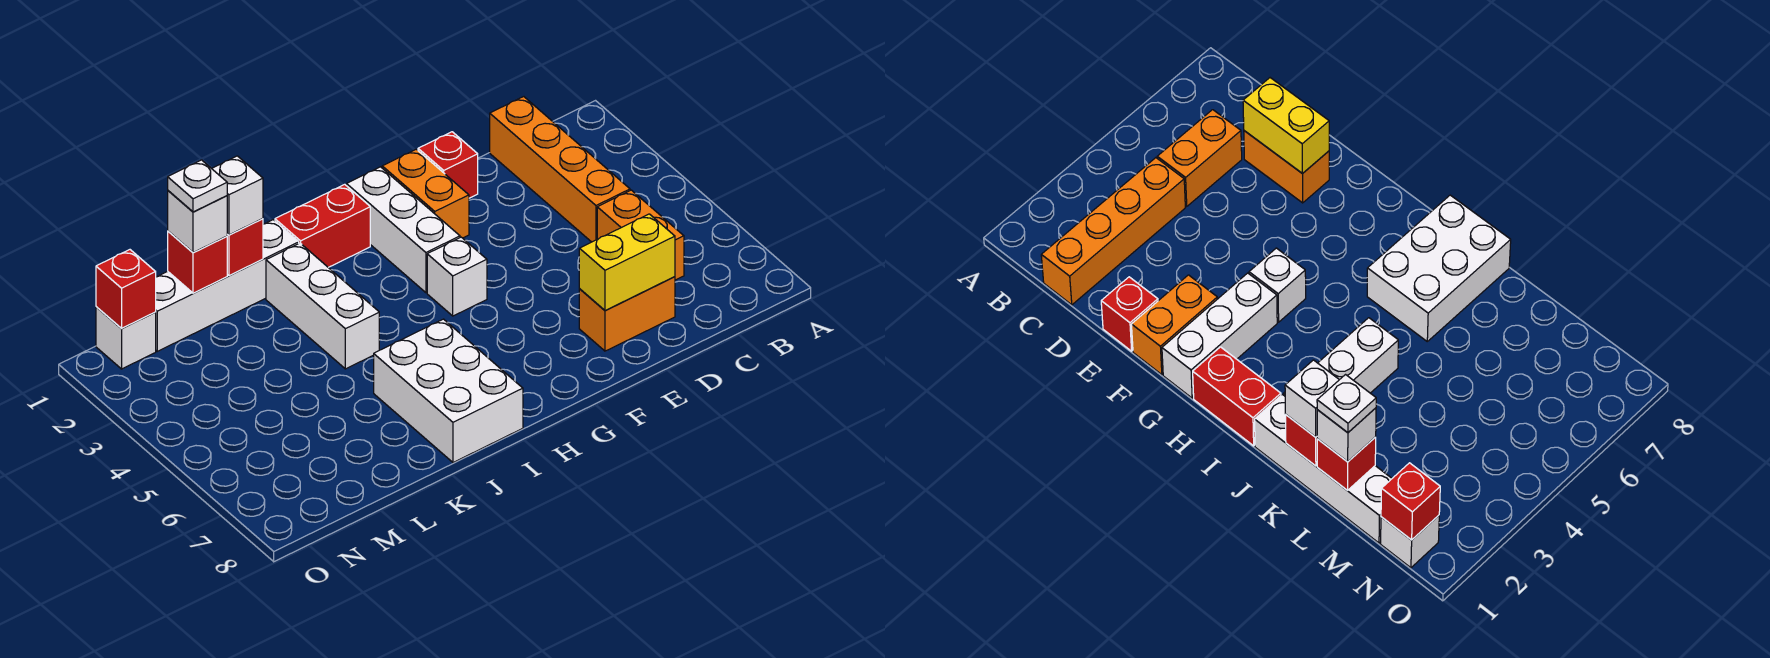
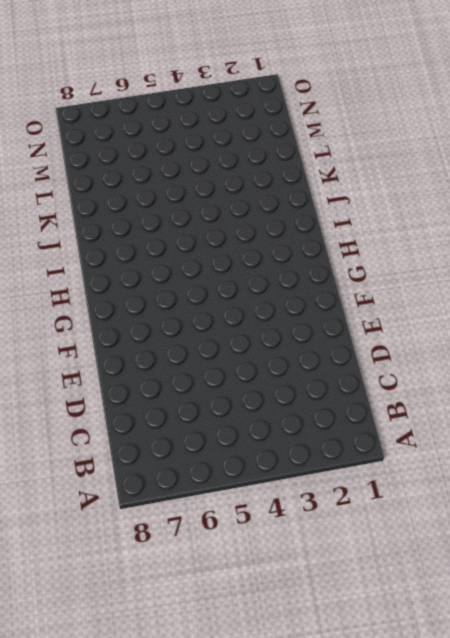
none -> orange 1x4 brick [490,97,630,242]
none -> orange 1x2 brick [597,190,684,280]
none -> orange 1x2 brick [579,277,675,351]

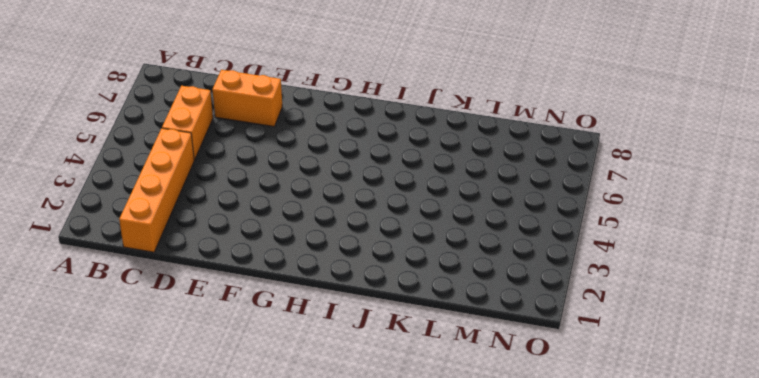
none -> red 1x1 brick [418,132,478,198]
none -> orange 1x2 brick [382,149,469,238]
none -> white 1x3 brick [347,167,460,293]

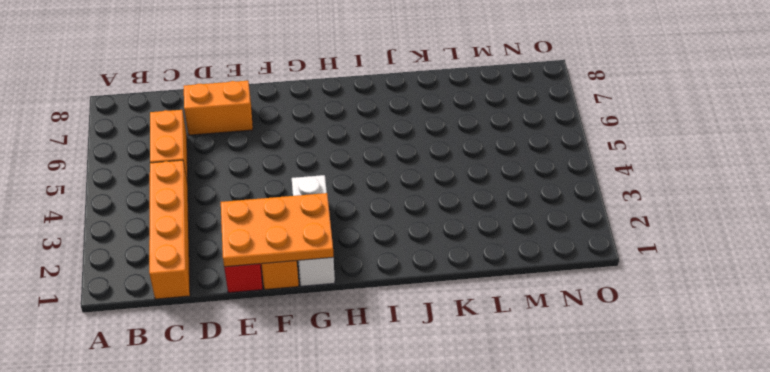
orange 2x3 plate [221,193,334,267] -> none
none -> white 1x1 brick [427,237,487,316]
none -> red 1x2 brick [275,184,370,267]
none -> white 2x3 brick [374,319,523,462]

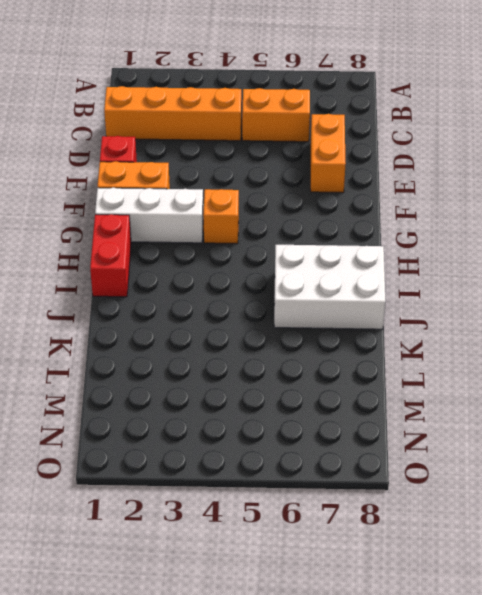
orange 1x1 brick [203,189,239,244] -> white 1x1 brick [427,237,487,316]
none -> white 1x4 brick [156,220,299,351]
none -> white 1x3 brick [266,243,379,369]
none -> white 1x1 brick [96,307,156,369]

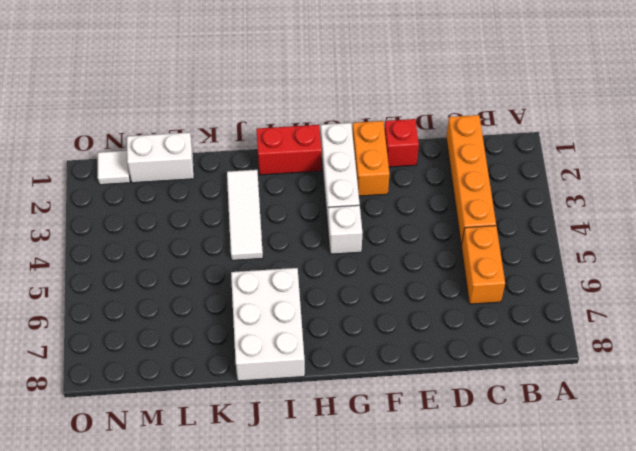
white 1x3 tile [227,170,263,260] -> white 1x3 brick [266,243,379,369]
white 1x2 brick [127,133,194,183] -> white 1x4 brick [156,220,299,351]
white 1x1 tile [98,151,130,185] -> white 1x1 brick [96,307,156,369]
none -> orange 1x2 brick [579,277,675,351]
none -> yellow 1x2 brick [579,214,675,311]
none -> red 1x1 brick [227,219,263,276]

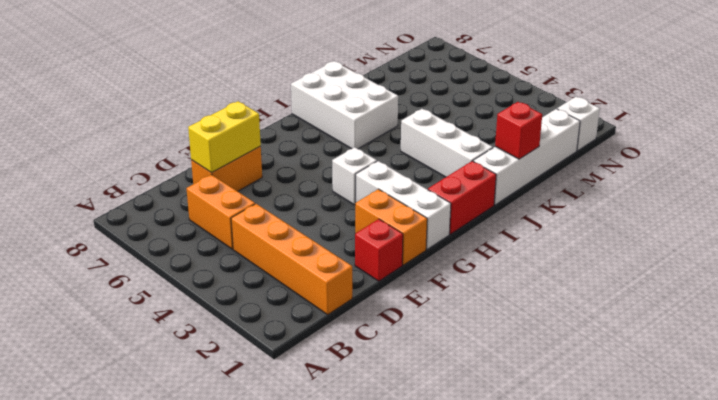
none -> red 1x1 brick [168,231,227,293]
none -> red 1x1 brick [96,250,156,329]
none -> white 1x1 brick [212,156,263,235]

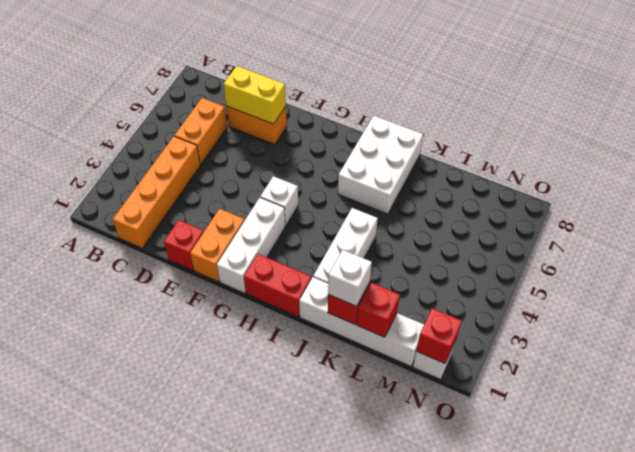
none -> white 1x1 brick [168,191,227,253]
none -> white 1x1 plate [168,160,227,212]

